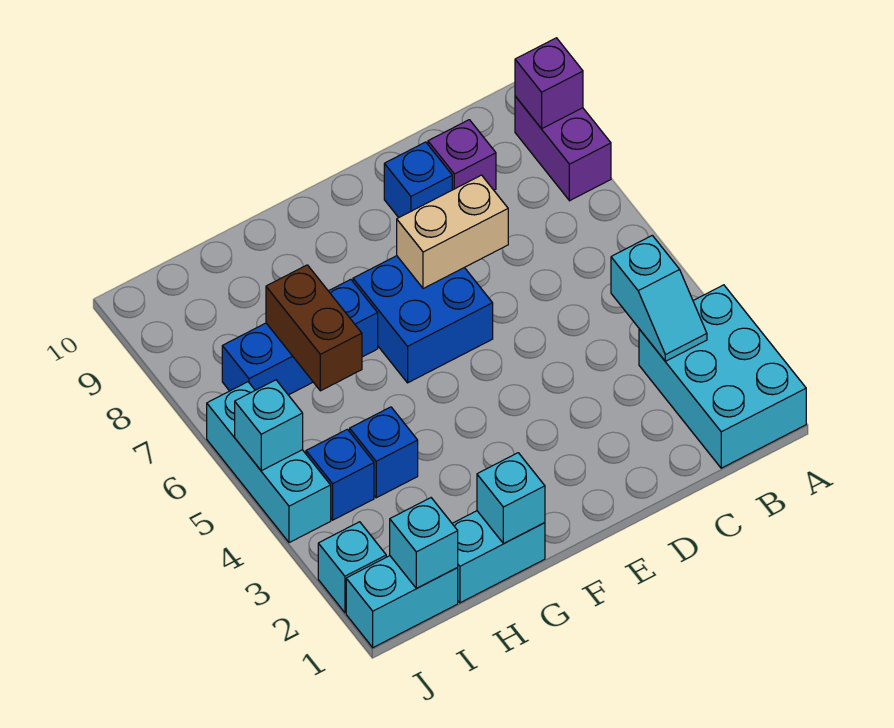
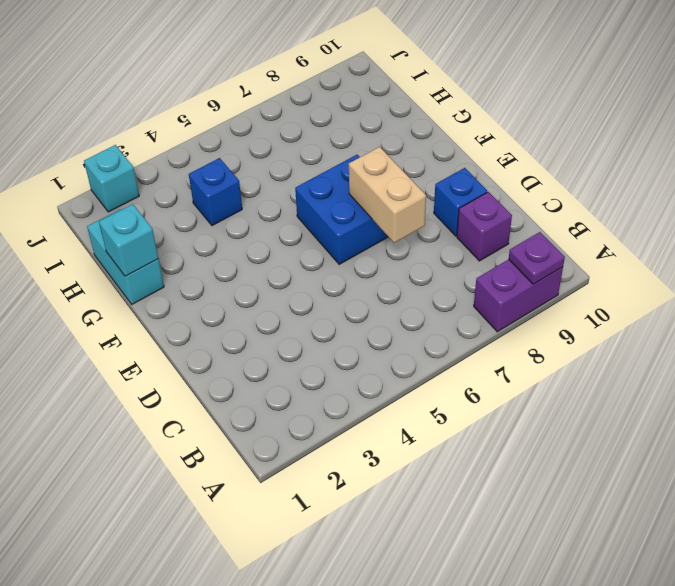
purple 1x1 plate [509,232,565,284] -> purple 1x1 brick [515,38,583,129]
none -> cyan 2x3 brick [639,285,806,468]
none -> blue 1x3 brick [222,279,378,395]
none -> cyan 1x2 brick [346,556,458,648]

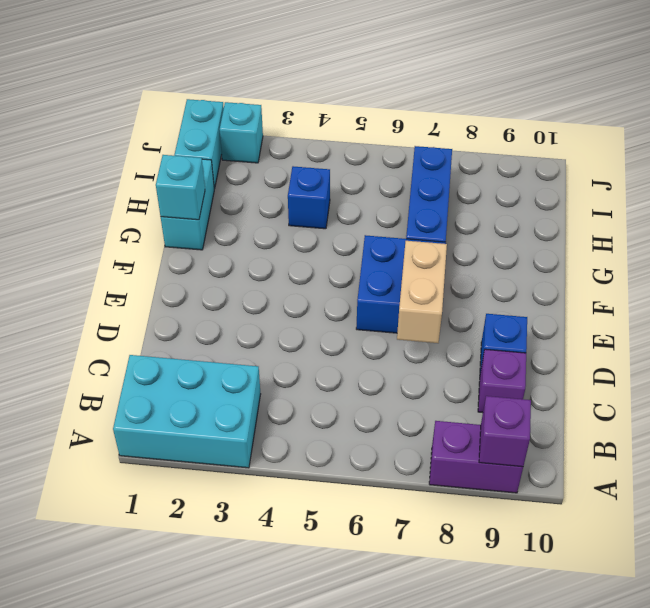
none -> blue 1x1 brick [306,429,374,520]
none -> cyan 1x3 brick [207,382,331,543]
none -> cyan 1x2 slope [611,235,707,361]

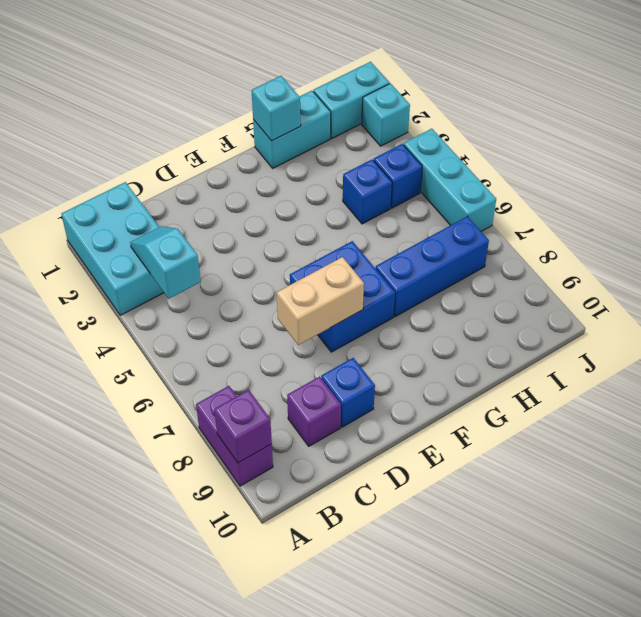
none -> brown 1x2 brick [266,265,362,391]
none -> cyan 1x1 brick [390,498,458,588]
none -> cyan 1x1 brick [235,380,303,471]

